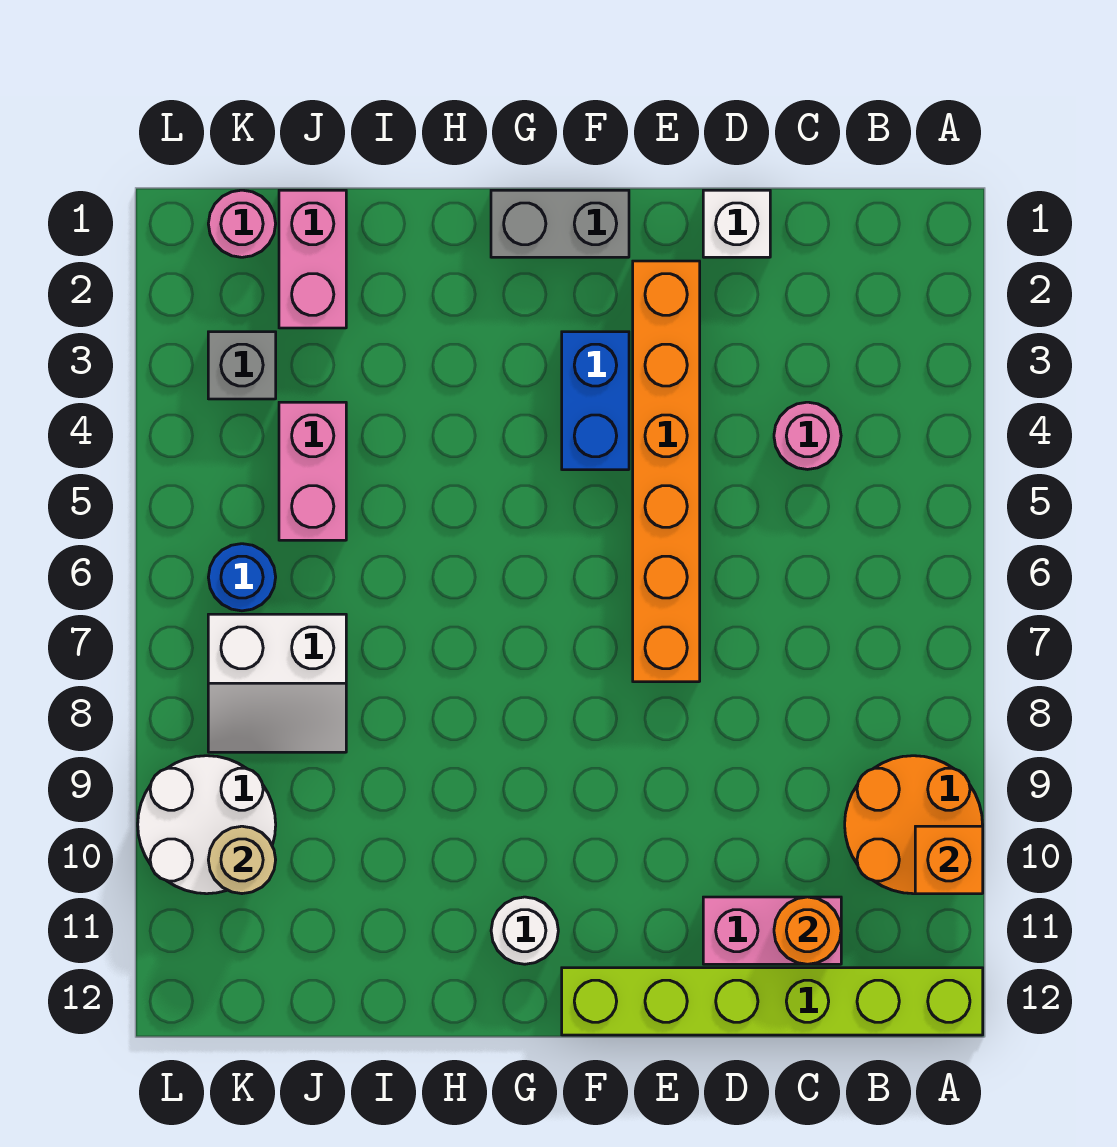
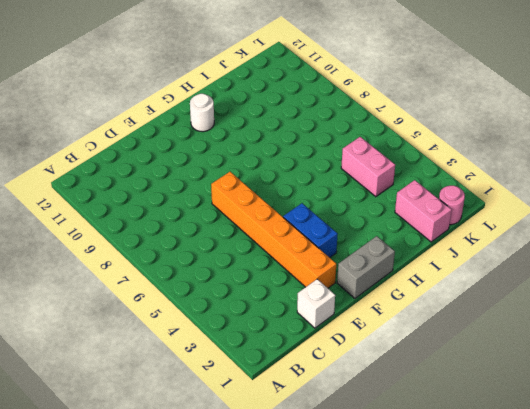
none -> orange 2x2 round brick [845,756,983,894]
none -> lime 1x6 brick [562,968,983,1035]
none -> pink 1x1 round brick [774,402,841,469]

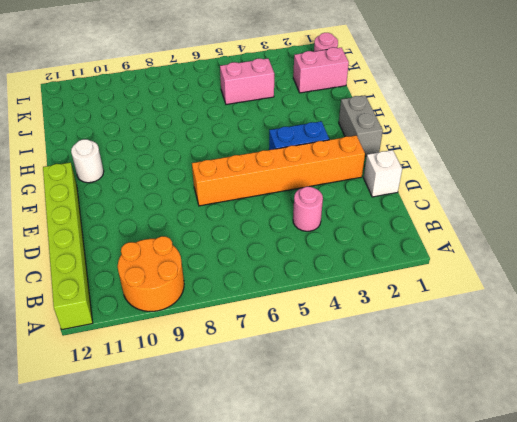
none -> pink 1x2 brick [703,897,841,964]
none -> white 2x2 slope [208,614,346,752]
none -> grey 1x1 brick [208,332,276,399]

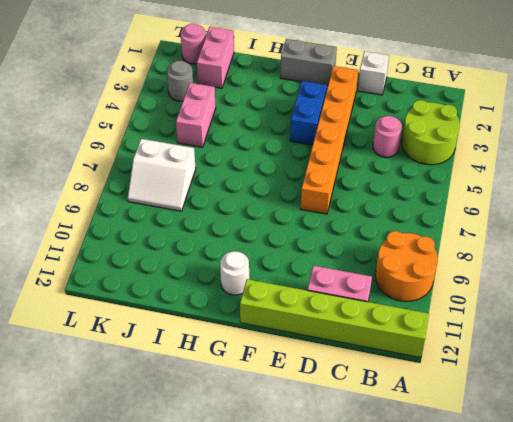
lime 2x2 round brick [402,100,460,165] -> none
grey 1x1 round brick [167,61,193,101] -> grey 1x1 brick [208,332,276,399]
none -> blue 1x1 round brick [208,544,276,611]
none -> white 2x2 round brick [138,756,276,894]
none -> orange 1x1 brick [915,826,983,894]

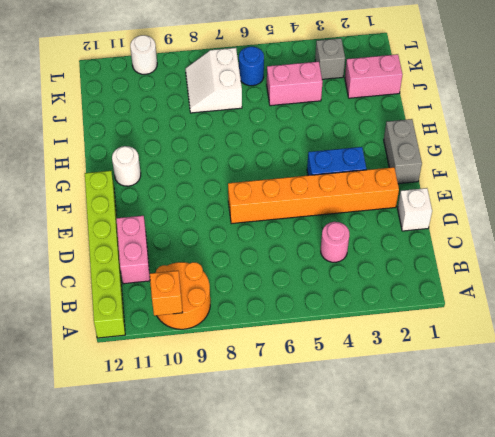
white 1x1 round brick [130,35,157,74] -> white 2x2 round brick [138,756,276,894]
none -> pink 1x1 round brick [208,190,276,257]
none -> orange 1x1 round brick [774,897,841,964]
none -> tan 1x1 round brick [208,826,276,894]

